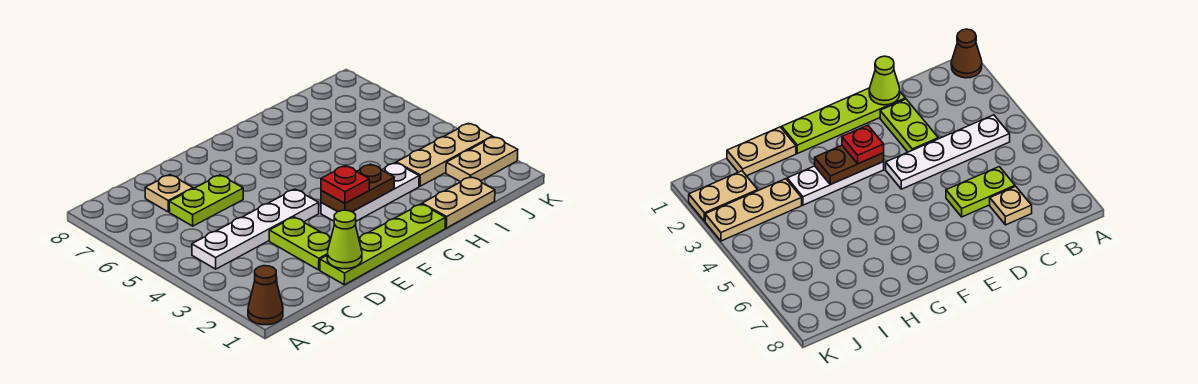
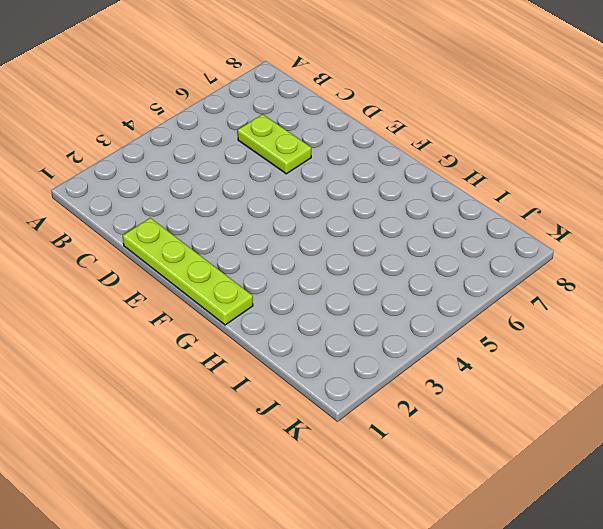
none -> brown 1x1 cone [248,266,283,325]
none -> white 1x4 plate [192,189,319,269]
none -> tan 1x1 plate [145,175,193,212]

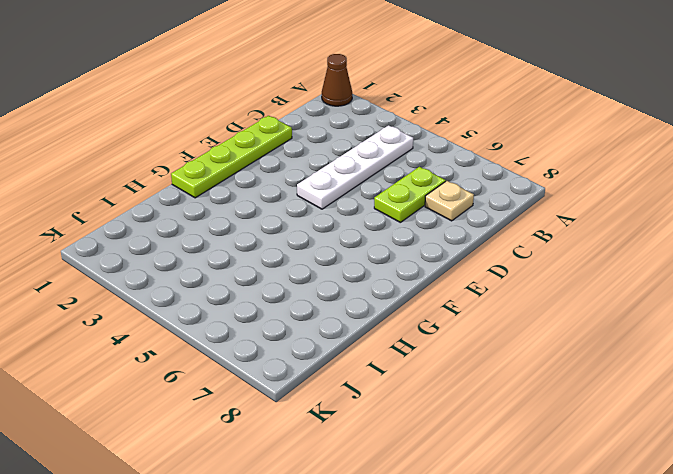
none -> lime 1x2 plate [269,217,331,270]
none -> white 1x3 plate [321,163,419,221]
none -> tan 1x2 plate [422,177,495,228]

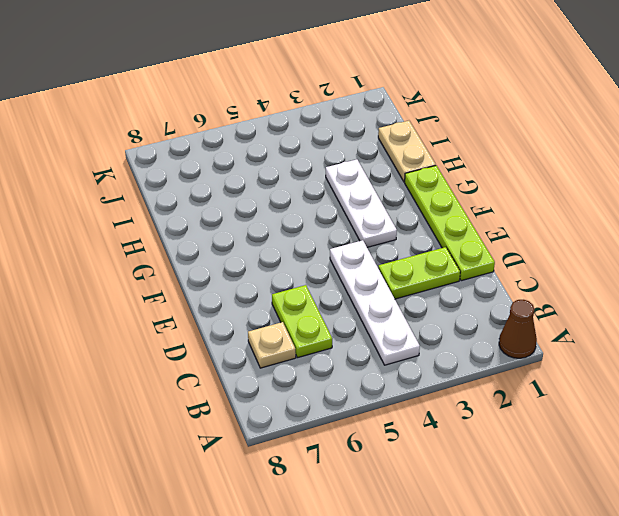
none -> tan 1x3 plate [396,123,492,186]
none -> tan 1x2 plate [446,137,518,182]
none -> lime 1x1 cone [327,210,362,269]

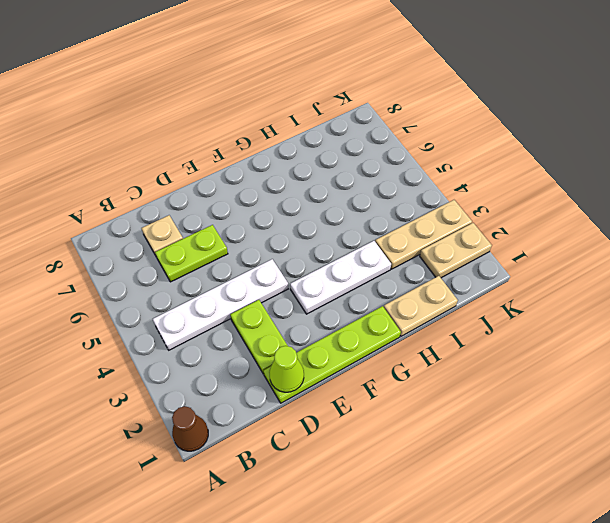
none -> brown 1x2 plate [321,164,394,212]
none -> red 1x1 plate [321,166,369,203]

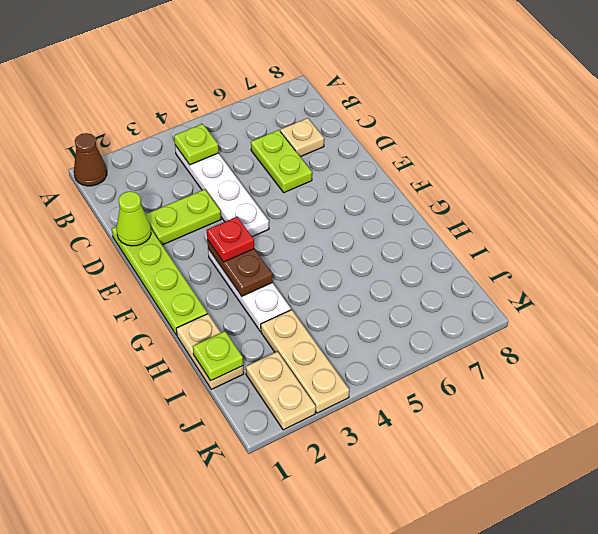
lime 1x1 plate [174,124,219,165] -> none
lime 1x1 plate [193,331,243,381] -> none

